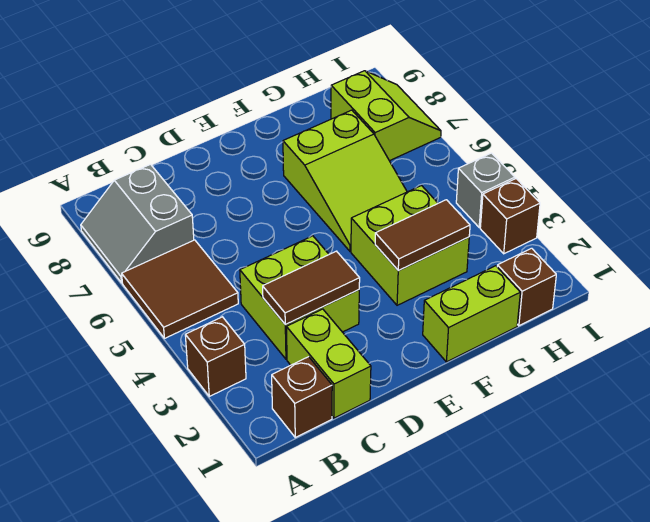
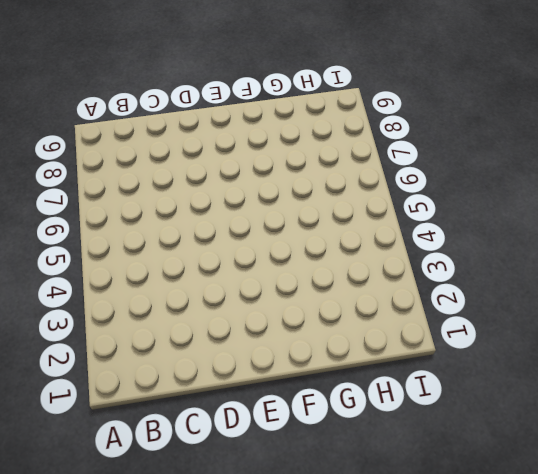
none -> brown 1x1 brick [185,317,246,396]
none -> brown 2x2 tile [122,240,238,338]
none -> grey 2x2 slope [81,164,194,283]

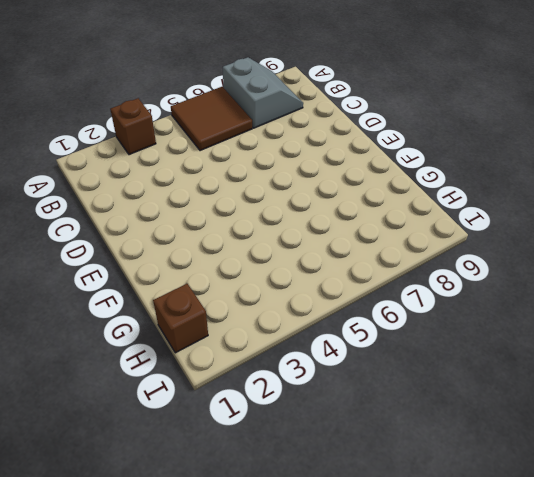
grey 2x2 slope [223,57,303,128] -> grey 2x2 slope turned to [81,164,194,283]
none -> brown 1x1 brick [272,357,332,437]
none -> lime 1x2 brick [286,309,371,418]
none -> lime 2x2 brick [240,236,359,359]

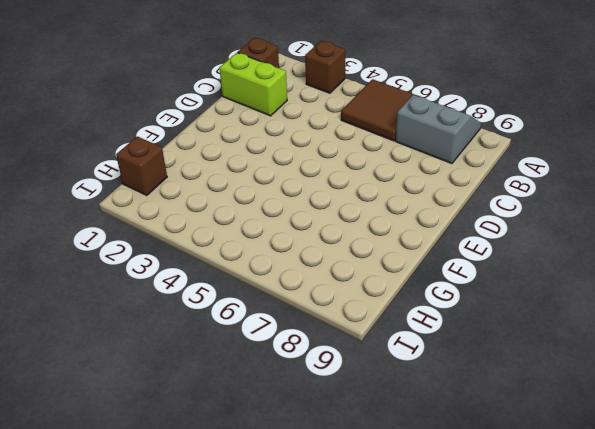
none -> lime 2x2 brick [240,236,359,359]
none -> lime 1x2 brick [423,266,520,362]
none -> lime 2x2 brick [351,186,469,305]

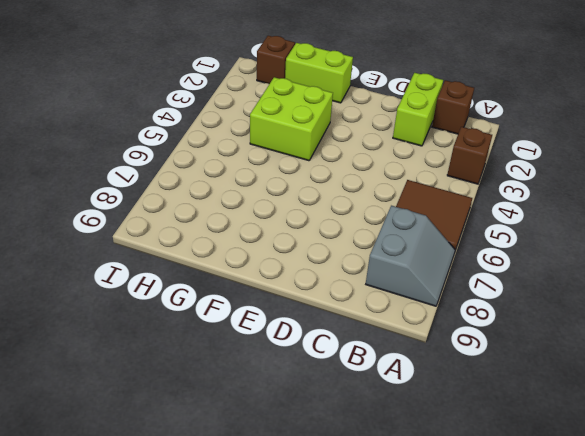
none -> lime 2x2 brick [240,236,359,359]
none -> lime 2x3 slope [283,110,407,251]
none -> lime 2x2 slope [331,71,441,161]

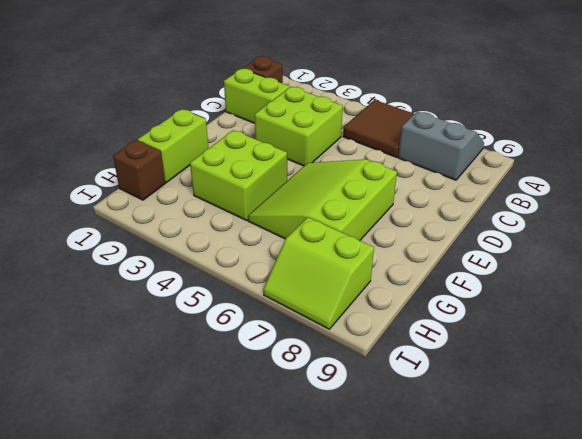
lime 3x3 slope [248,159,397,241] -> lime 2x3 slope [283,110,407,251]
none -> brown 1x1 brick [185,317,246,396]
none -> brown 1x1 brick [480,179,540,254]
none -> grey 1x1 brick [456,153,515,227]

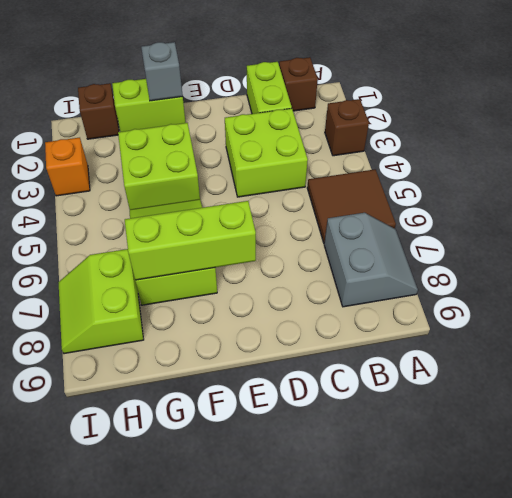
lime 1x3 brick [125,201,256,280] -> none
grey 1x1 brick [141,42,183,101] -> grey 1x1 brick moved to [456,153,515,227]
orange 1x1 brick [45,138,90,196] -> brown 1x1 brick [480,179,540,254]
none -> brown 1x2 tile [263,251,360,325]
none -> brown 1x2 tile [375,200,470,271]

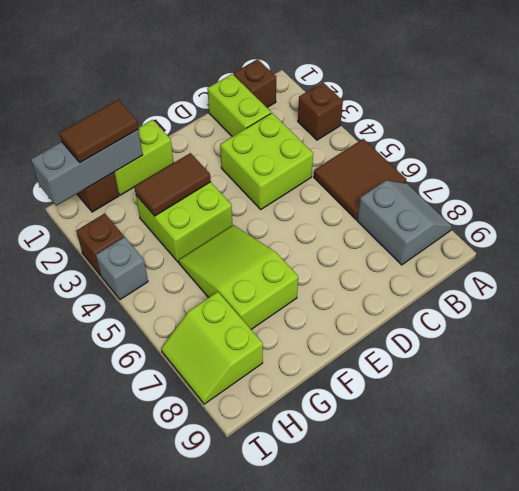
grey 1x3 brick [31,130,143,206] -> none
brown 1x2 tile [59,100,138,163] -> brown 1x2 tile moved to [263,251,360,325]

